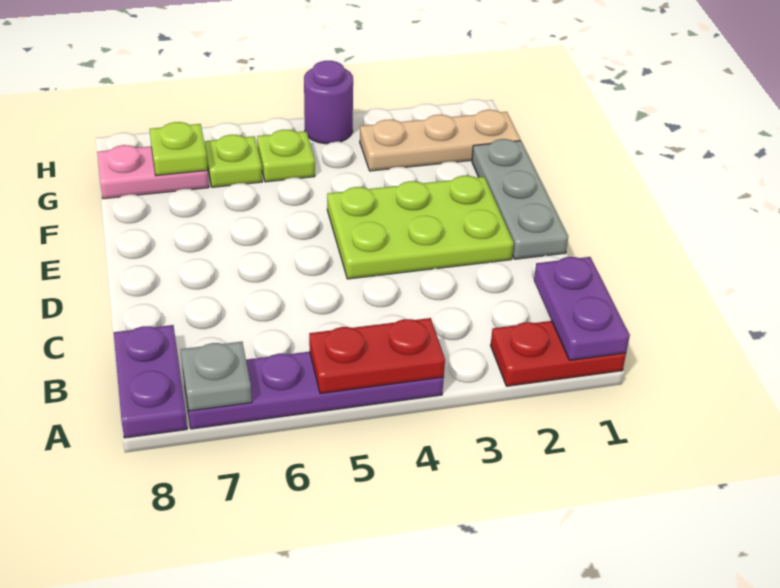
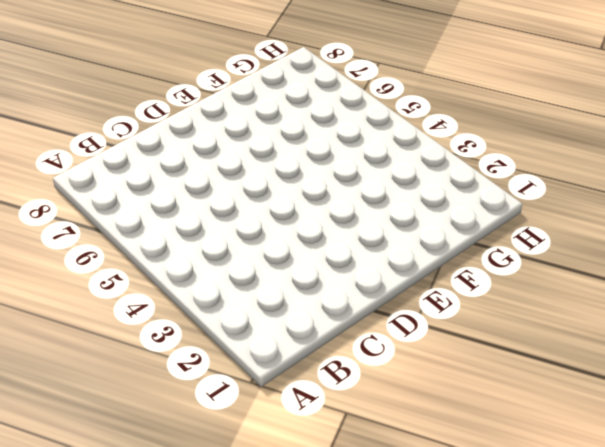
none -> red 1x2 plate [491,321,626,386]
none -> purple 1x4 plate [183,352,444,429]
none -> purple 1x2 plate [114,325,187,438]

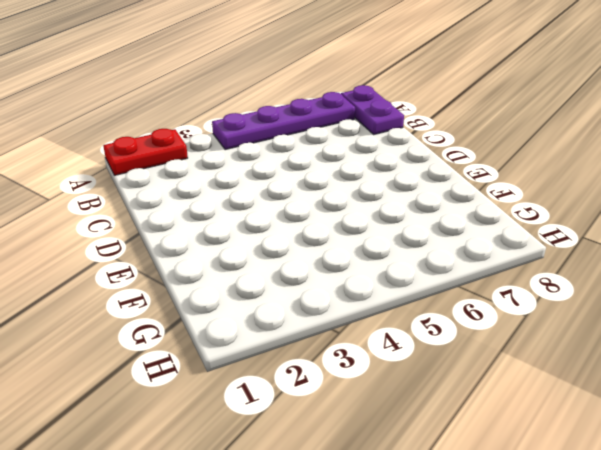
none -> grey 1x3 plate [472,139,568,259]
none -> lime 2x3 plate [327,176,514,279]
none -> tan 1x3 plate [360,110,520,171]

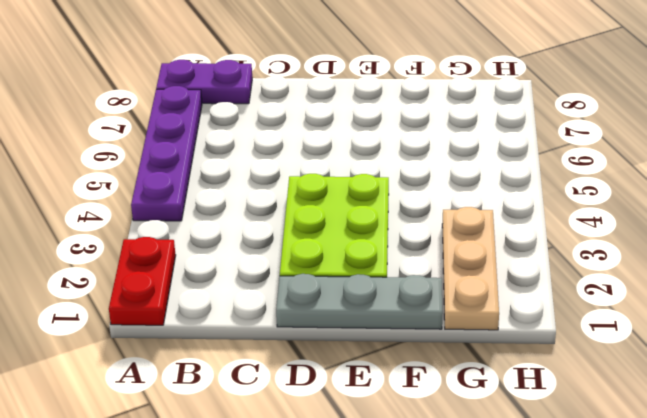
none -> lime 1x1 plate [257,130,315,182]
none -> lime 1x1 plate [205,135,262,187]
none -> pink 1x2 plate [97,145,209,199]

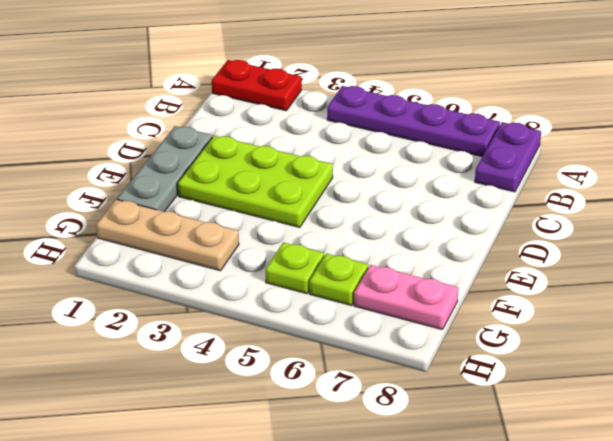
none -> purple 1x1 round brick [304,61,353,144]
none -> purple 1x2 plate [534,257,630,360]
none -> red 1x2 plate [309,318,445,394]

